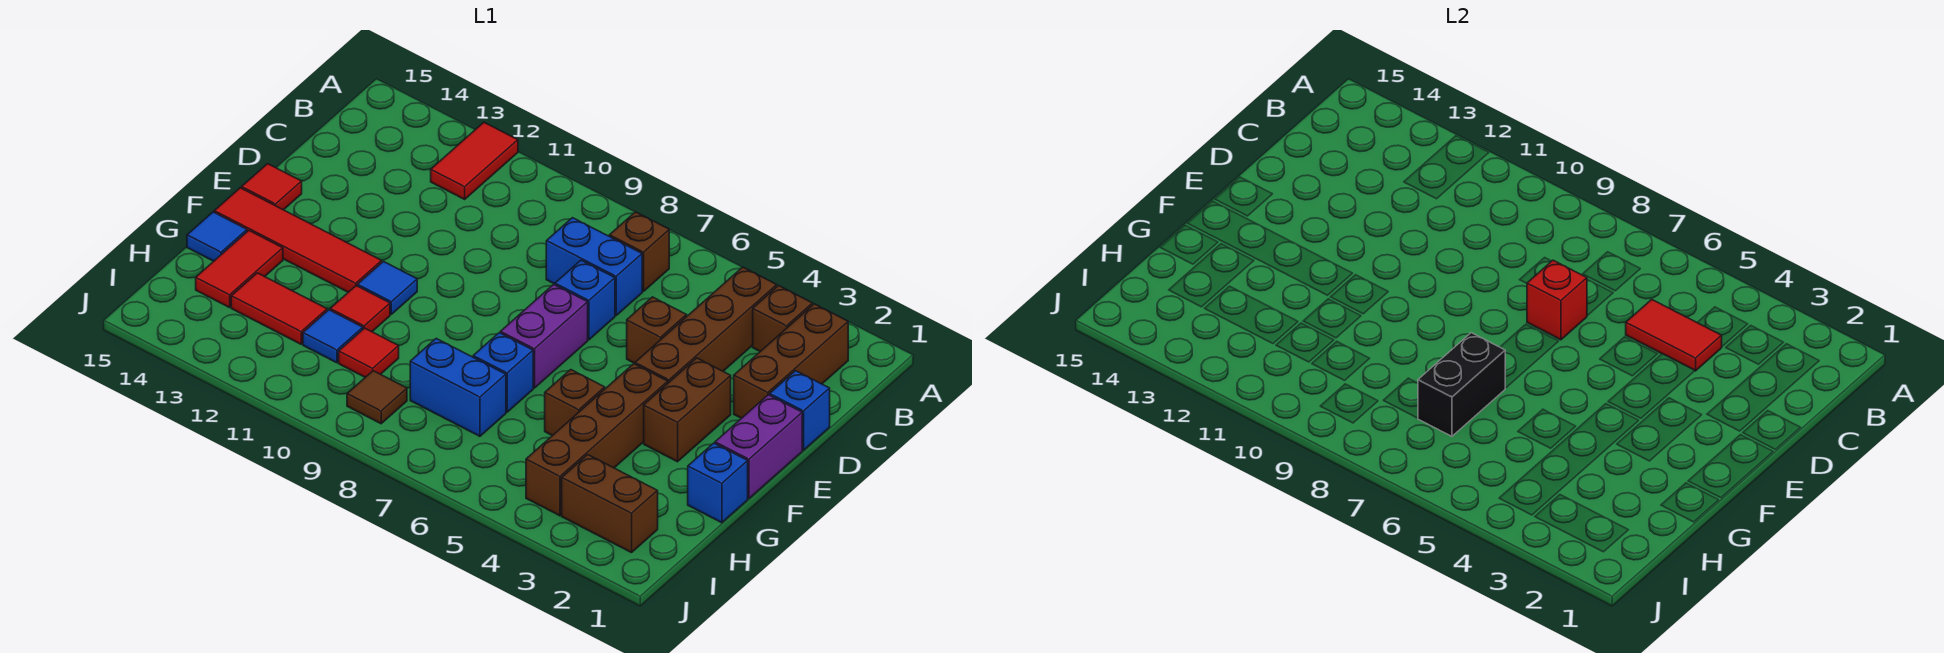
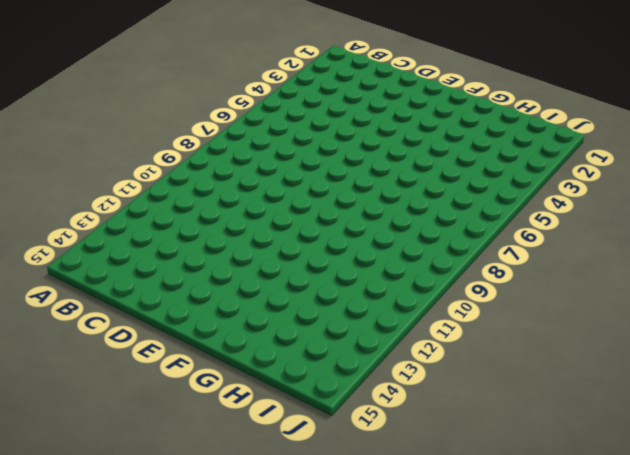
none -> red 1x2 tile [431,122,518,199]
none -> brown 1x3 brick [734,304,848,418]
none -> brown 1x1 brick [753,286,813,351]
none -> brown 1x4 brick [635,267,777,383]

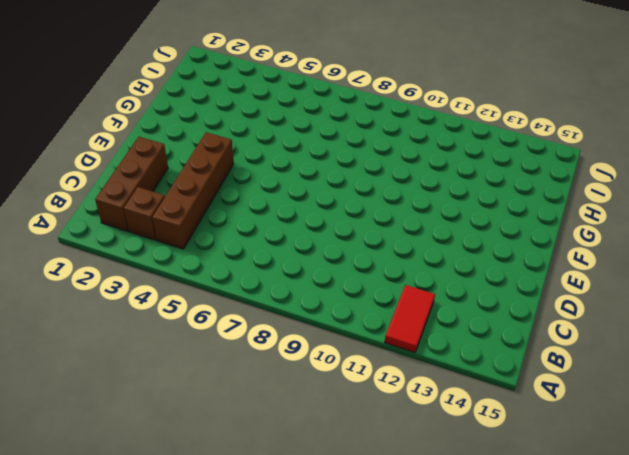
none -> brown 1x1 brick [609,212,669,292]
none -> blue 1x2 brick [546,218,642,315]
none -> blue 1x1 brick [770,371,830,450]
none -> brown 1x1 brick [627,297,687,363]

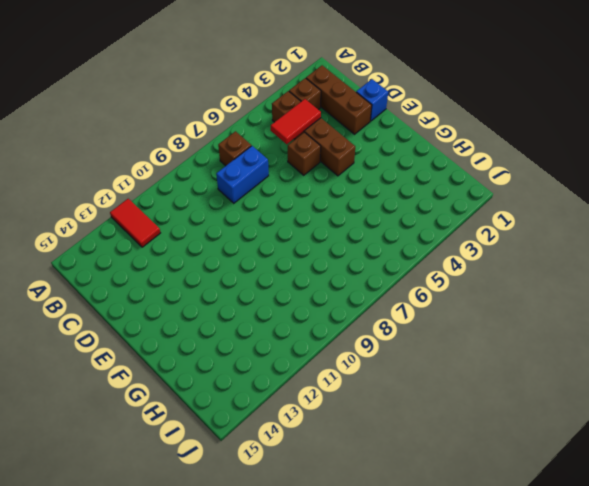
none -> blue 1x1 brick [555,260,615,340]
none -> purple 1x2 brick [715,395,802,498]
none -> brown 1x2 brick [644,358,731,462]
none -> purple 1x2 brick [500,284,588,388]

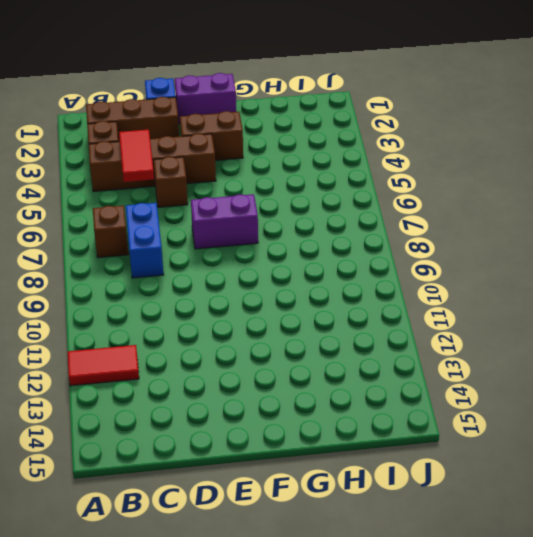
none -> blue 1x1 brick [555,260,615,340]
none -> red 1x1 tile [242,164,302,210]
none -> brown 1x4 brick [526,364,668,516]
none -> blue 1x1 tile [357,261,417,314]

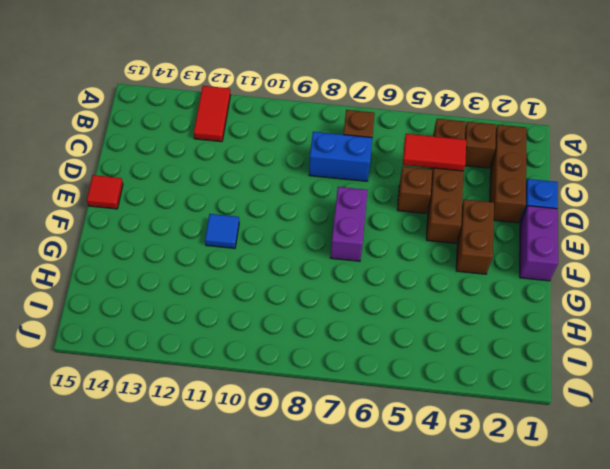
none -> blue 1x1 brick [555,260,615,340]
none -> brown 1x4 brick [526,364,668,516]
none -> red 1x4 tile [214,188,382,292]
none -> blue 1x1 brick [688,443,748,523]

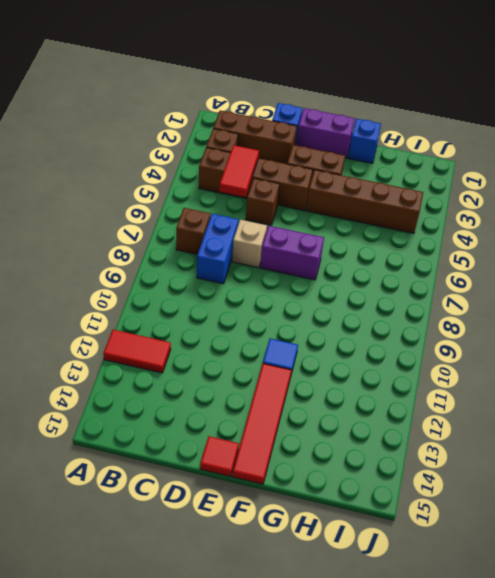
tan 1x1 brick [232,220,267,268] -> blue 1x1 brick [555,260,615,340]
none -> brown 1x1 brick [545,370,605,436]
none -> blue 1x1 brick [473,333,533,412]
none -> red 1x1 tile [330,286,390,332]
none -> red 1x2 tile [196,231,283,308]

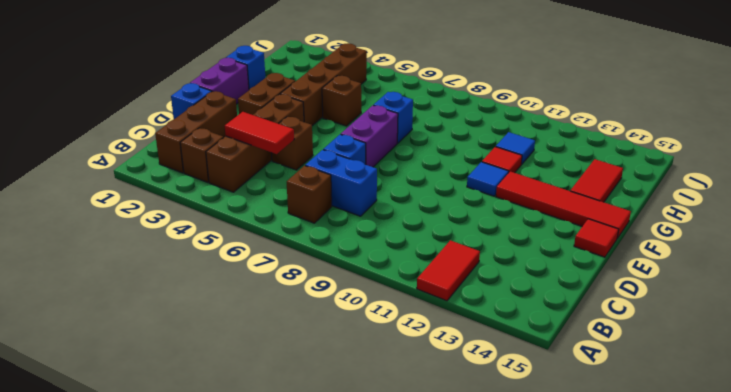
none -> blue 1x1 tile [187,212,247,261]
none -> blue 1x2 brick [410,338,506,436]
none -> red 1x1 tile [339,328,399,377]
none -> red 1x2 tile [231,273,327,344]

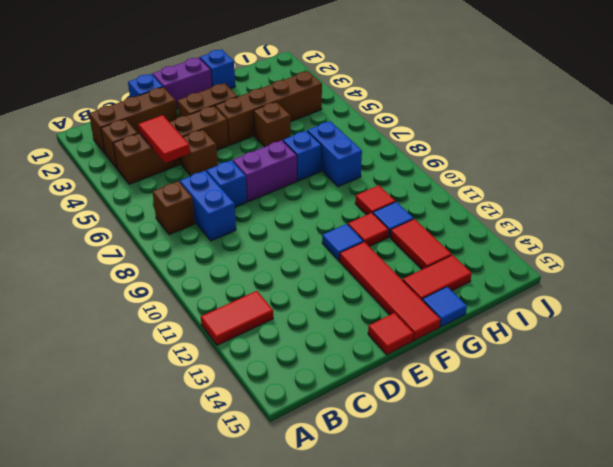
none -> brown 1x2 brick [562,455,658,553]
none -> brown 1x1 tile [347,371,407,424]
none -> red 1x1 brick [1527,260,1587,340]
none -> black 1x2 brick [1418,333,1505,436]

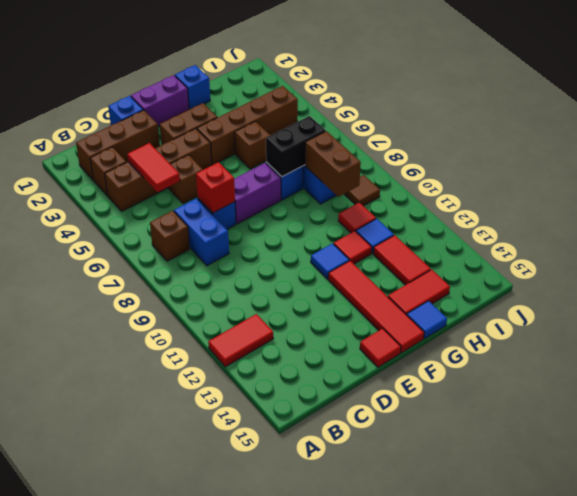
brown 1x2 brick [305,131,361,197] -> brown 1x2 brick moved to [562,455,658,553]

